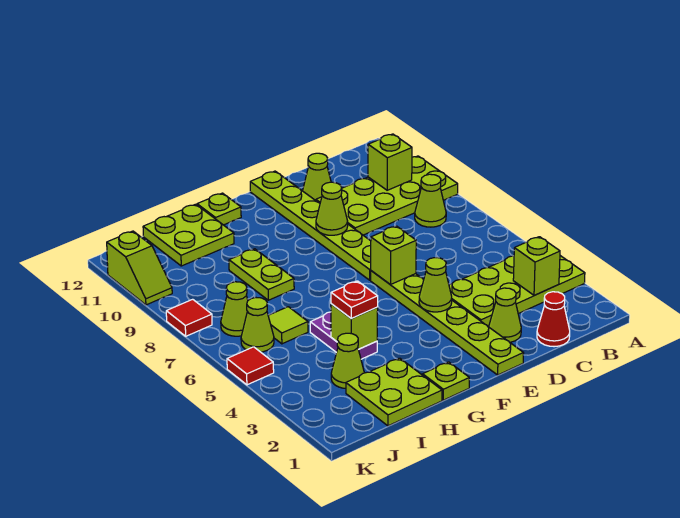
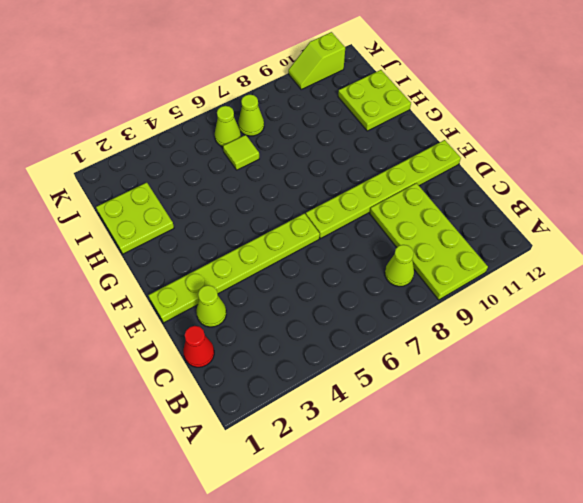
none -> lime 2x4 plate [449,256,585,327]
none -> lime 1x1 cone [303,153,331,200]
none -> lime 1x1 plate [423,362,469,400]

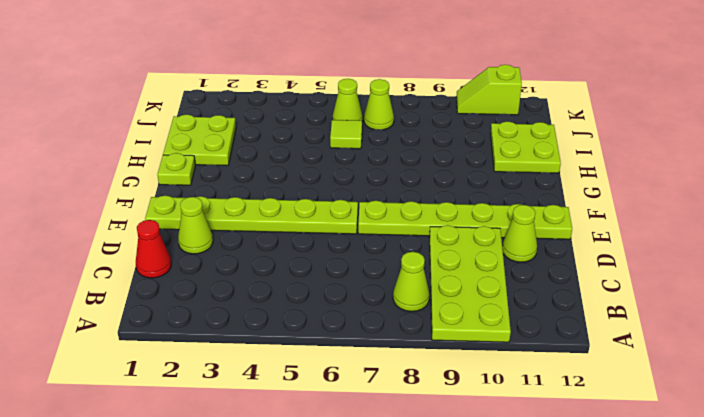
none -> lime 2x4 plate [449,256,585,327]
none -> lime 1x1 plate [197,193,241,225]
none -> purple 1x2 plate [310,312,377,359]

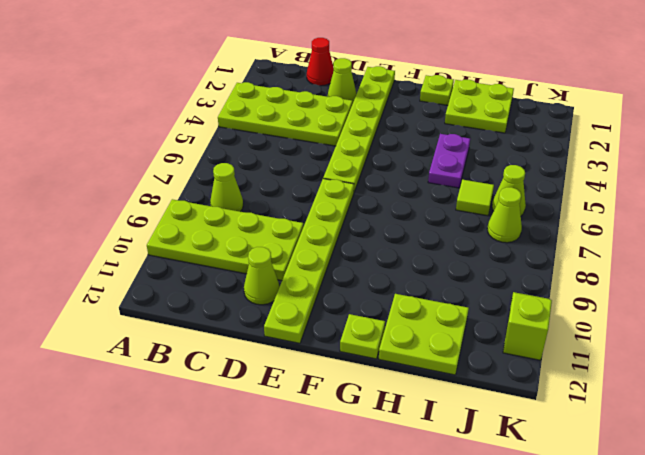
none -> lime 1x2 plate [229,249,294,300]
none -> lime 1x1 cone [331,333,364,388]
none -> red 1x1 tile [227,347,274,385]

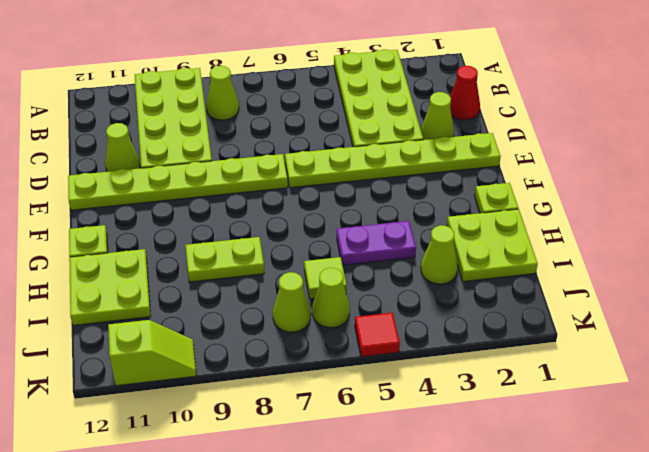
none -> red 1x1 tile [166,299,212,336]
none -> lime 1x1 brick [513,237,560,295]
none -> lime 1x1 brick [368,134,412,190]

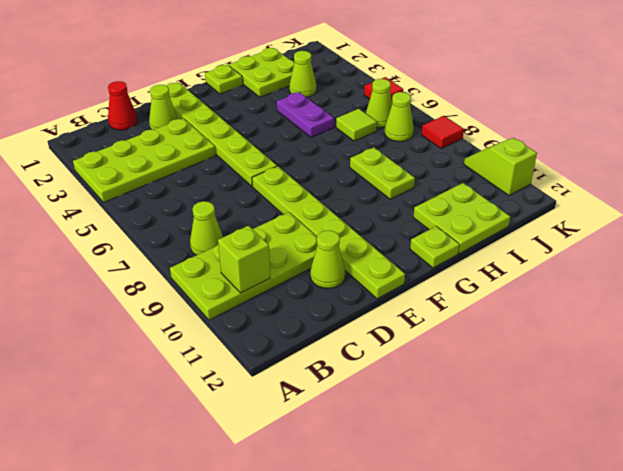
none -> lime 1x1 brick [513,237,560,295]
none -> lime 1x1 cone [419,258,452,312]
none -> lime 1x1 brick [371,226,416,285]

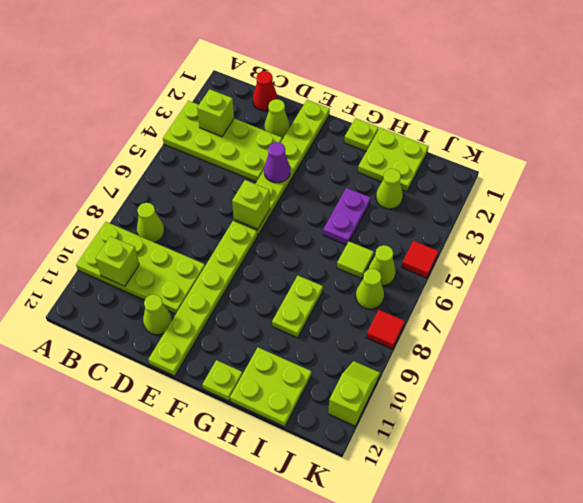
purple 1x1 cone [264,142,290,183] -> lime 1x1 cone [419,258,452,312]
none -> lime 1x1 cone [316,182,348,235]
none -> lime 1x1 brick [331,304,378,349]
none -> red 1x1 plate [331,281,378,319]

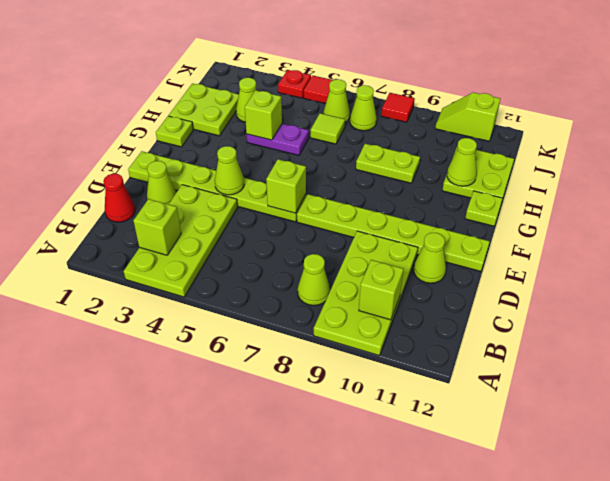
lime 1x1 cone [447,138,477,186] -> lime 1x1 cone moved to [316,182,348,235]
red 1x1 plate [278,70,311,98] -> red 1x1 plate moved to [331,281,378,319]

